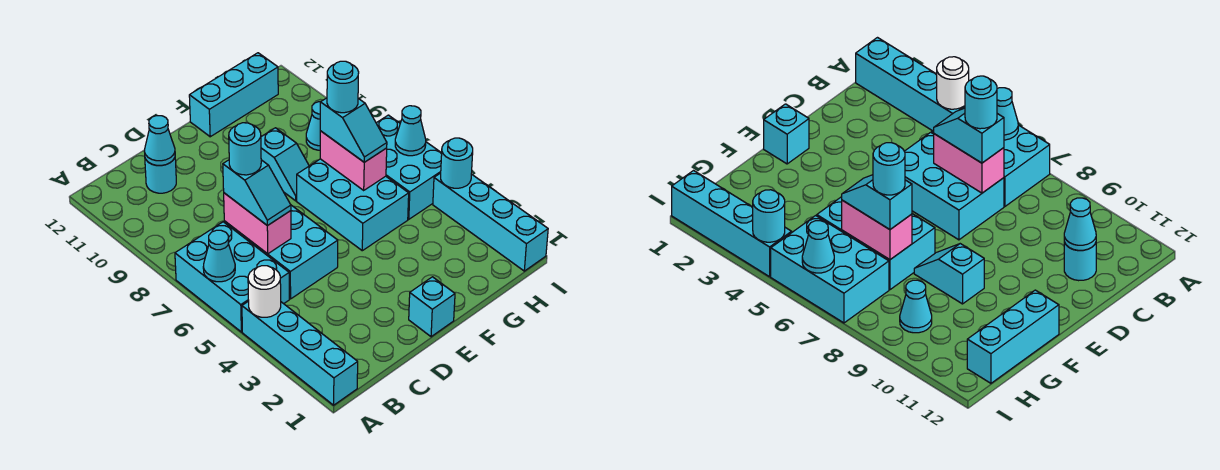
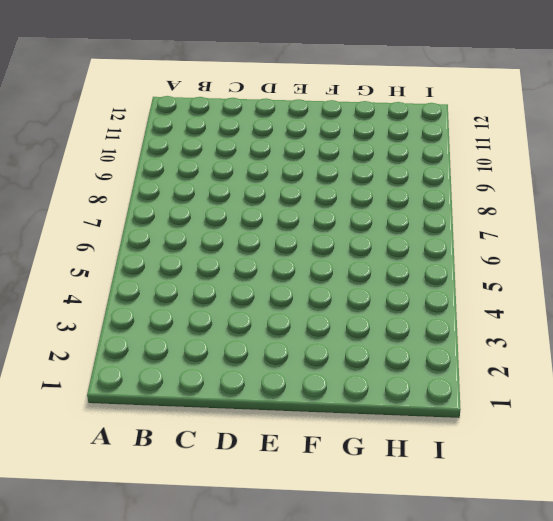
none -> cyan 1x4 brick [242,301,358,405]
none -> cyan 2x3 brick [175,222,289,332]
none -> cyan 2x3 brick [224,205,338,299]

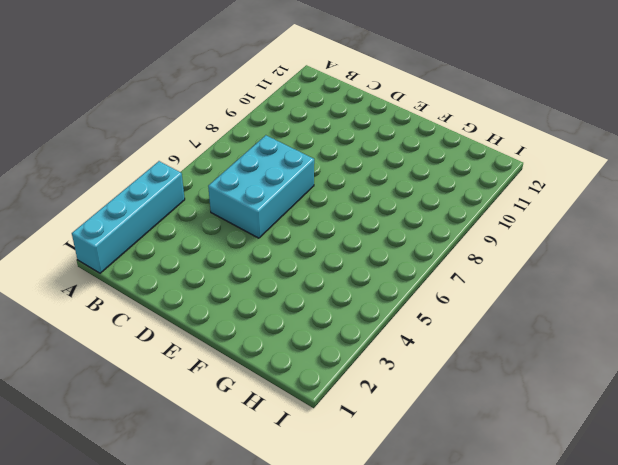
none -> cyan 2x3 brick [175,222,289,332]
none -> cyan 1x1 round brick [145,158,176,193]
none -> cyan 1x1 brick [409,277,455,337]

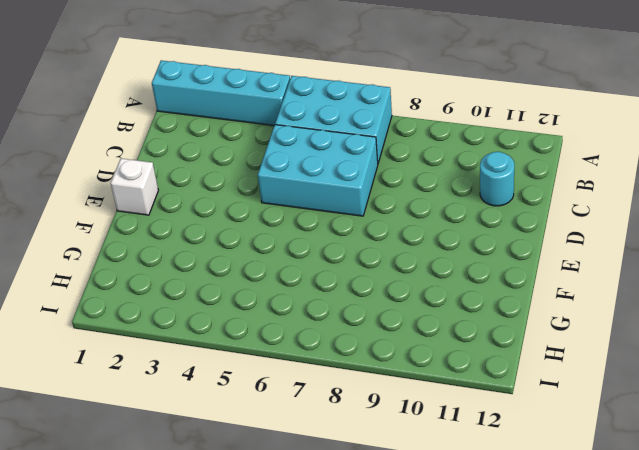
white 1x1 brick [111,158,158,215] -> cyan 1x1 brick [409,277,455,337]
none -> cyan 2x3 brick [297,159,409,251]
none -> cyan 1x2 slope [261,128,309,201]
none -> cyan 1x3 brick [189,53,278,137]

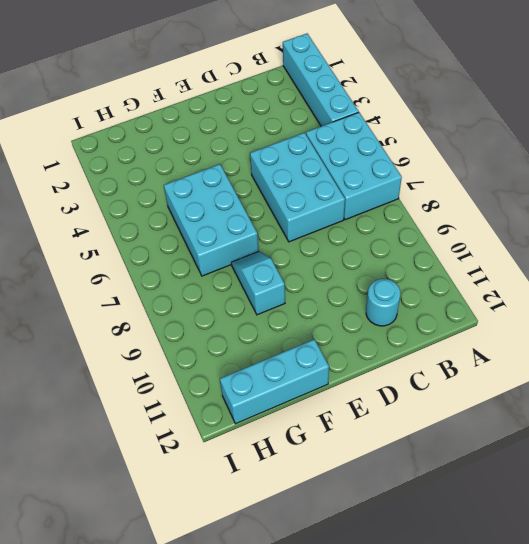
none -> cyan 1x1 brick [409,277,455,337]
none -> cyan 2x3 brick [376,115,442,219]
none -> cyan 1x1 cone [306,102,320,150]

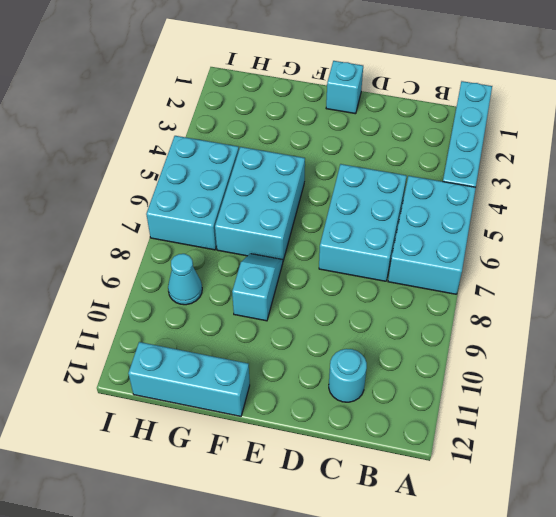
none -> cyan 1x4 brick [433,173,548,271]
none -> white 1x1 round brick [248,266,281,317]
none -> cyan 1x1 cone [203,230,235,282]

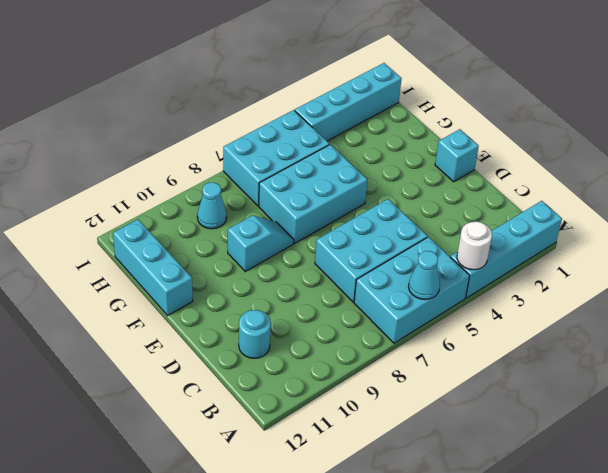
none -> pink 1x2 brick [224,193,291,254]
none -> cyan 1x1 cone [144,116,175,165]
none -> pink 1x2 brick [320,131,387,190]

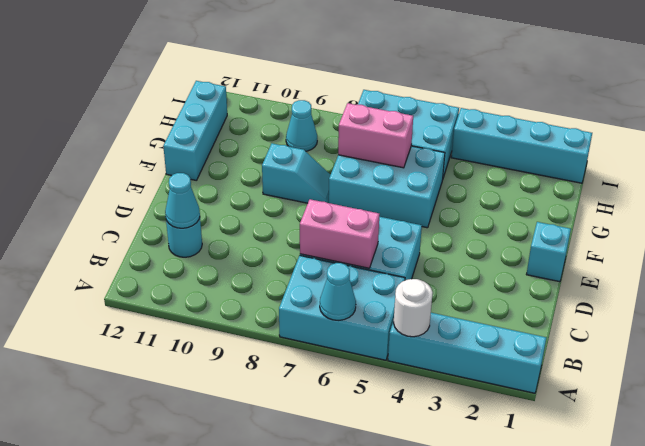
none -> cyan 1x1 round brick [441,138,473,188]
none -> cyan 1x1 cone [395,106,426,156]
none -> cyan 1x2 slope [223,160,291,226]

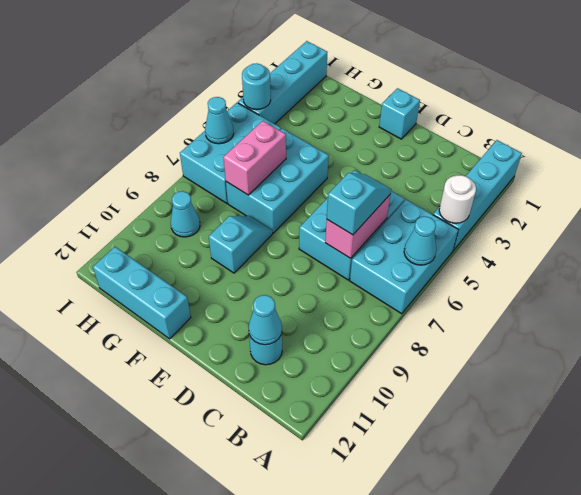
none -> cyan 1x2 slope [320,98,387,162]
none -> cyan 1x1 round brick [229,123,261,175]
none -> cyan 1x1 round brick [327,61,359,113]

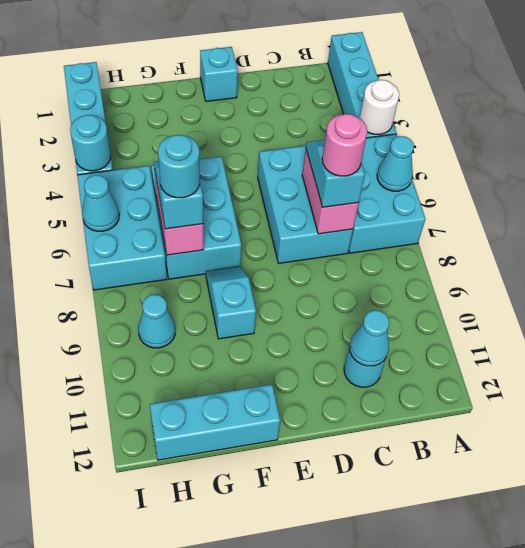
pink 1x1 round brick [322,114,367,176] -> cyan 1x1 round brick [229,123,261,175]

